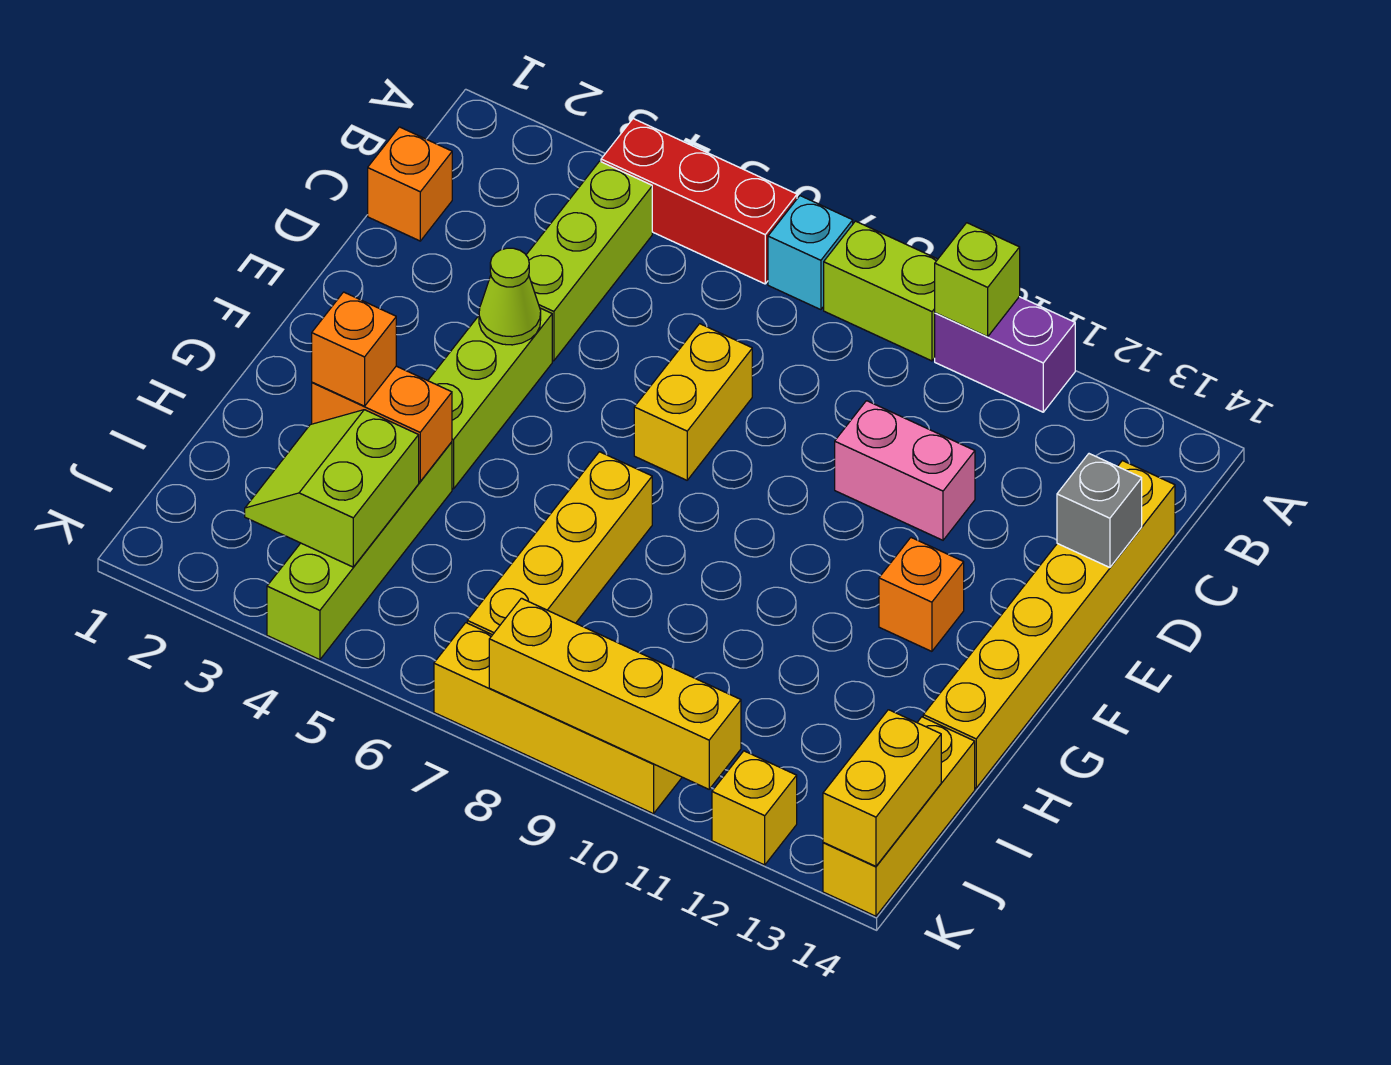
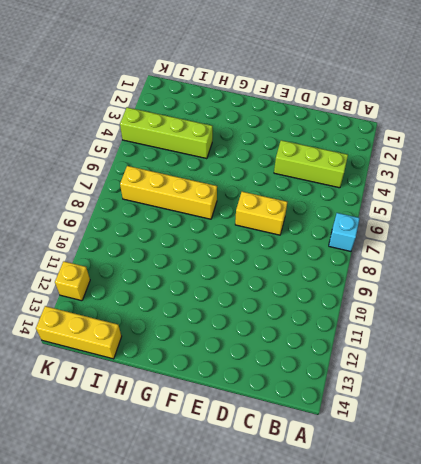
none -> red 1x3 brick [601,119,797,284]
none -> lime 1x2 brick [824,221,938,361]
none -> purple 1x2 brick [935,297,1075,412]

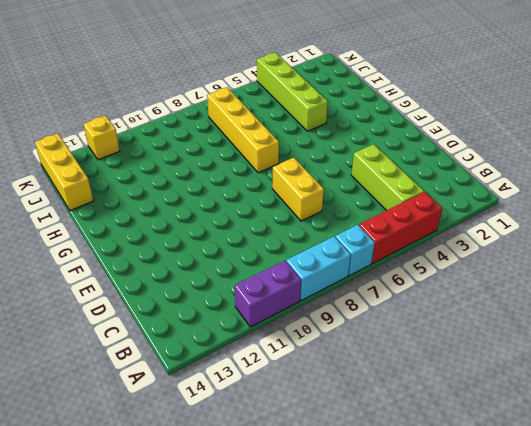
cyan 1x2 brick [286,236,351,300] -> lime 1x2 brick [824,221,938,361]
none -> orange 1x1 brick [368,127,452,241]
none -> yellow 1x6 brick [923,461,1175,788]
none -> pink 1x2 brick [835,401,975,540]

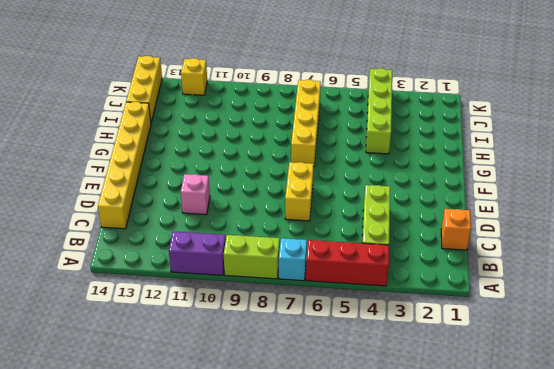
pink 1x1 brick [181,174,210,215] -> pink 1x2 brick [835,401,975,540]
none -> lime 1x3 brick [428,308,552,489]
none -> orange 1x1 brick [879,538,964,651]
none -> yellow 1x4 brick [434,623,682,814]

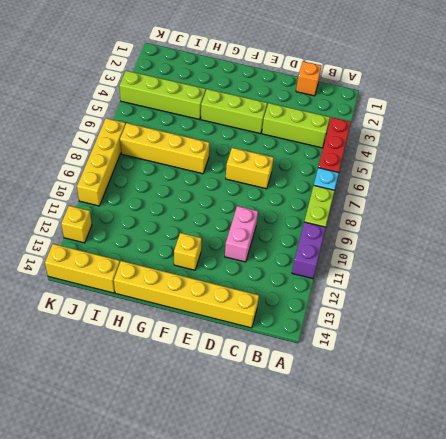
yellow 1x1 brick [174,233,202,270] -> orange 1x1 brick [879,538,964,651]
none -> lime 1x1 brick [935,223,1020,337]
none -> grey 1x1 brick [1057,454,1142,568]
none -> lime 1x1 cone [479,248,541,345]

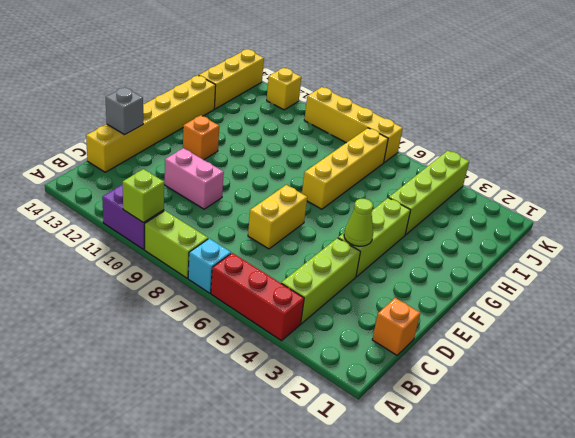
none -> orange 1x2 brick [312,366,452,482]
none -> lime 2x2 slope [245,410,419,567]
none -> yellow 1x2 brick [823,710,941,866]

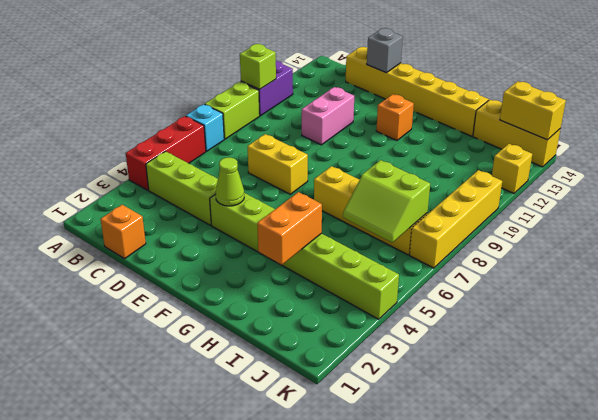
lime 2x2 slope [343,160,430,242] -> lime 2x2 slope moved to [245,410,419,567]
none -> yellow 1x4 brick [489,598,741,789]
none -> orange 1x1 brick [312,292,396,406]

